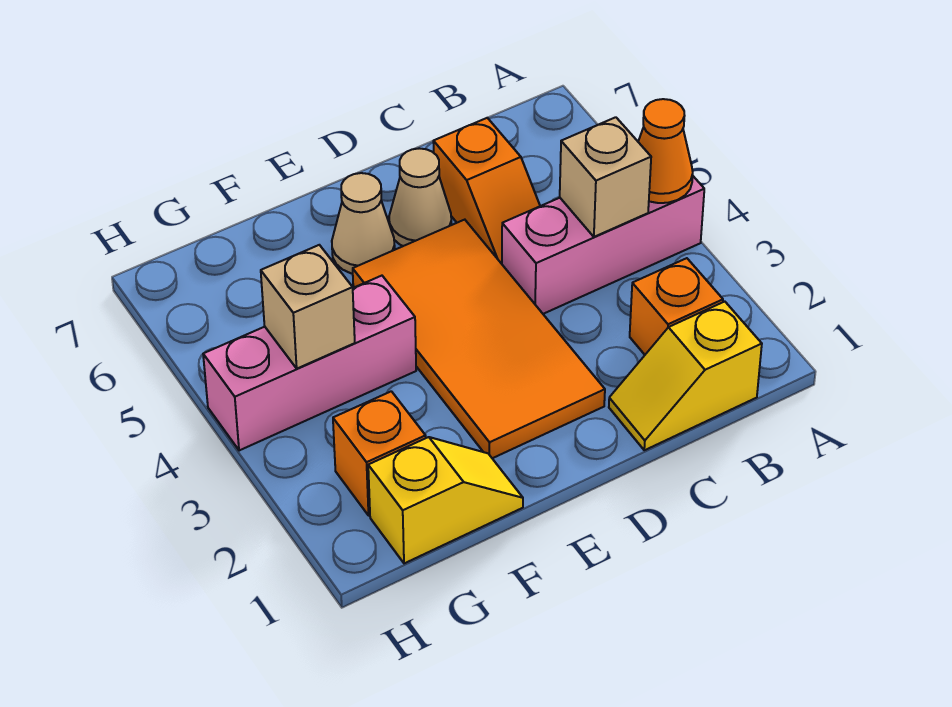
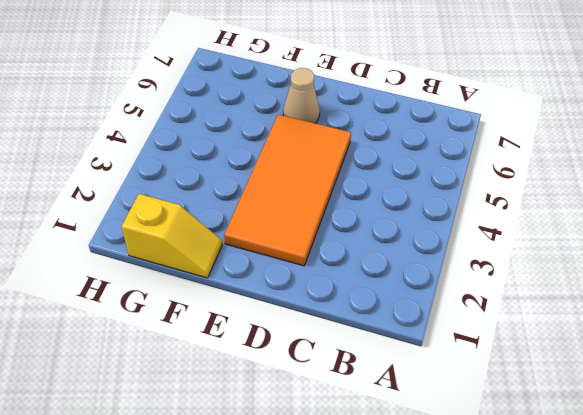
none -> pink 1x3 brick [502,176,704,314]
none -> yellow 1x2 slope [609,302,762,450]
none -> orange 1x1 brick [630,258,723,355]

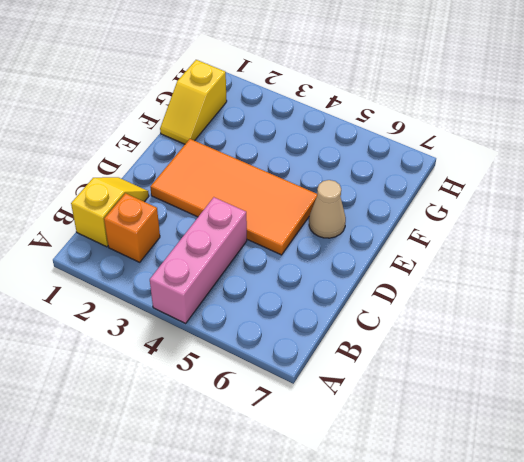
none -> orange 1x2 slope [433,118,540,264]
none -> tan 1x1 cone [389,148,452,246]
none -> pink 1x3 brick [203,276,416,451]

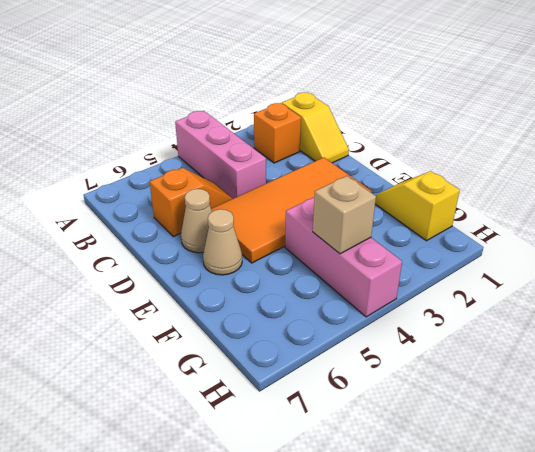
none -> orange 1x1 brick [333,391,426,515]
none -> orange 1x1 cone [638,99,693,203]
none -> tan 1x1 brick [560,117,651,237]

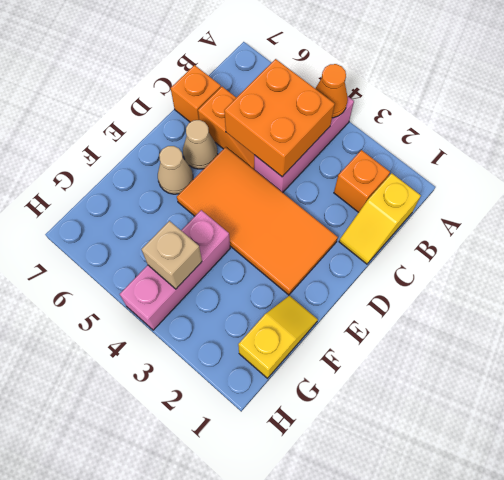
orange 2x2 brick [224,59,335,177] -> tan 1x1 brick [560,117,651,237]
orange 1x1 brick [171,65,221,122] -> orange 1x1 brick moved to [333,391,426,515]

